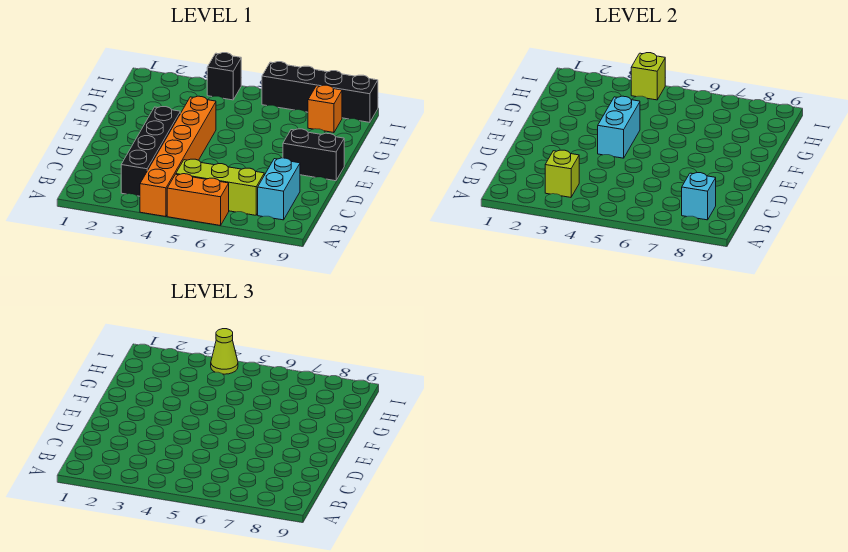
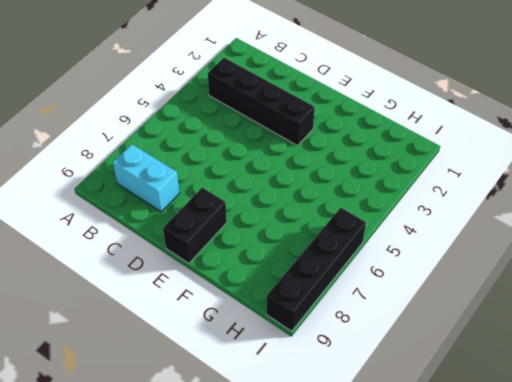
none -> orange 1x6 brick [140,96,216,217]
none -> orange 1x2 brick [167,174,229,226]
none -> lime 1x3 brick [176,159,264,215]

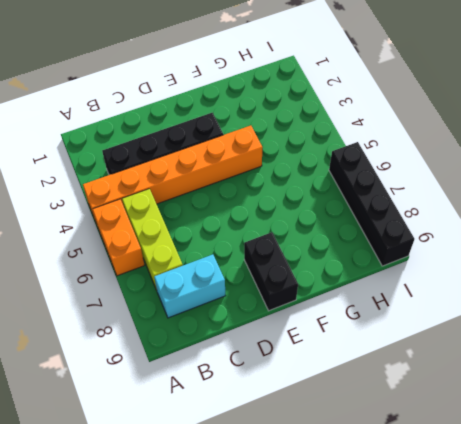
none -> orange 1x1 brick [308,85,342,133]
none -> black 1x1 brick [207,53,241,100]
none -> lime 1x1 brick [545,150,579,197]

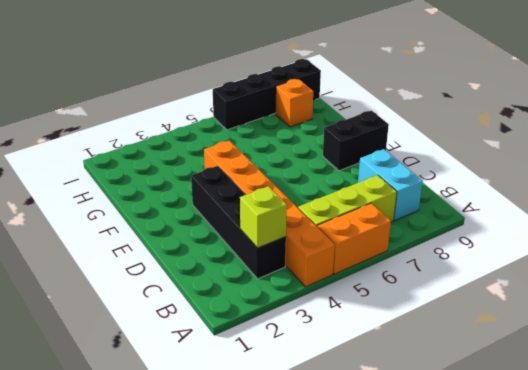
none -> black 1x1 brick [207,53,241,100]
none -> cyan 1x1 brick [682,173,716,220]
none -> cyan 1x2 brick [598,96,640,158]

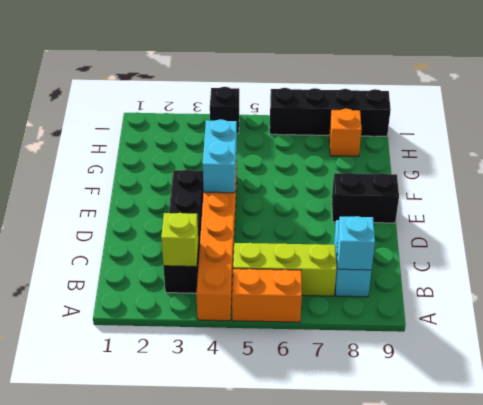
none -> lime 1x1 brick [631,53,665,100]
none -> lime 1x1 cone [211,329,238,374]

